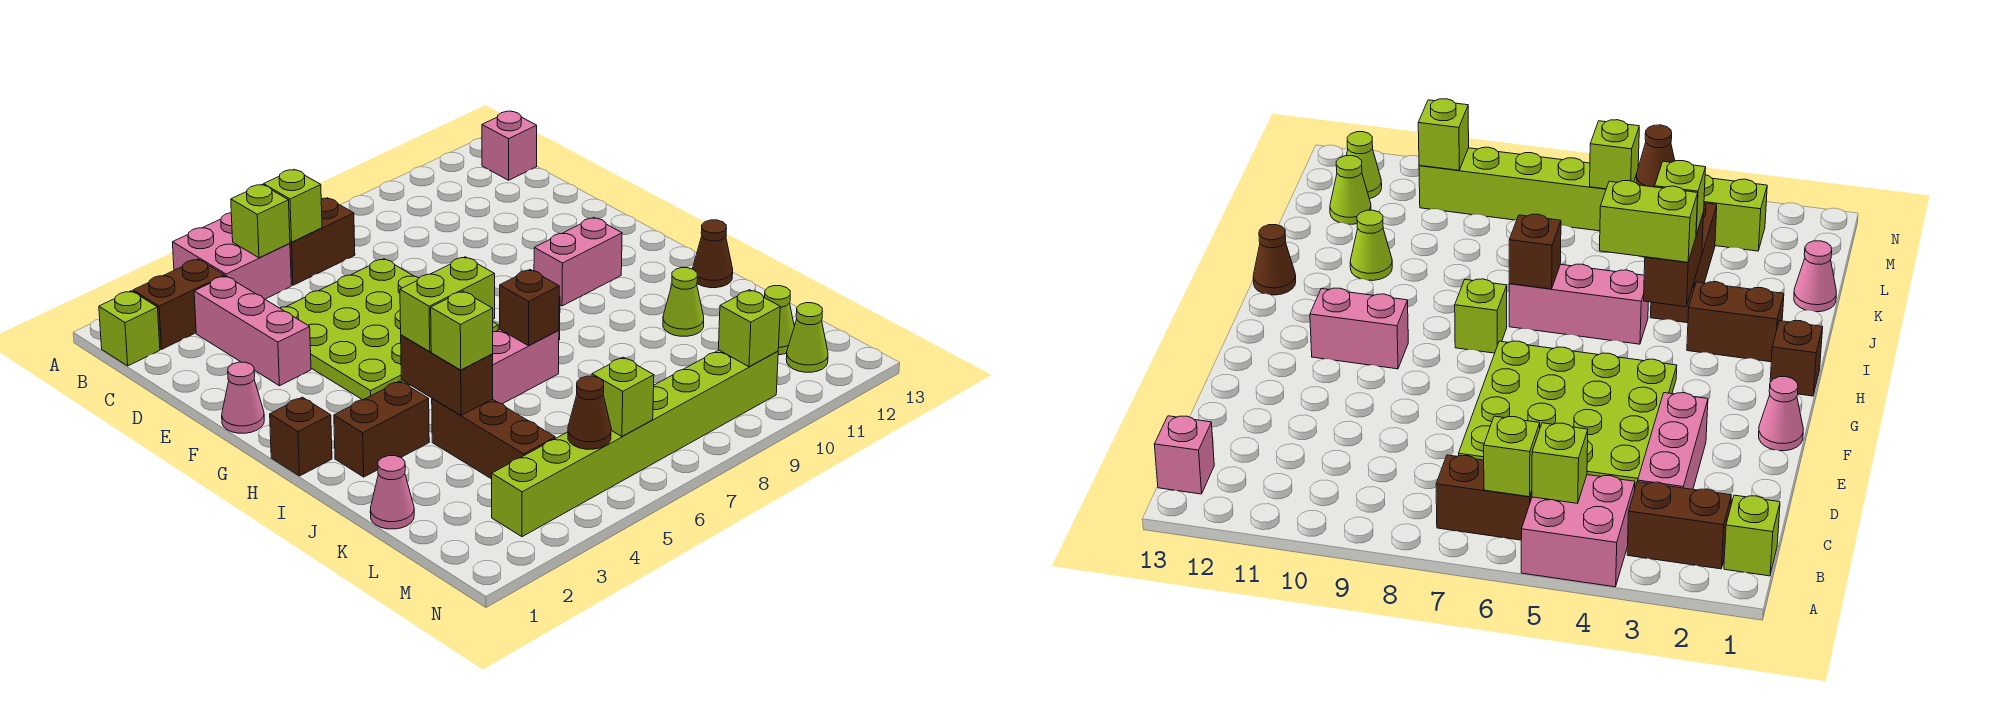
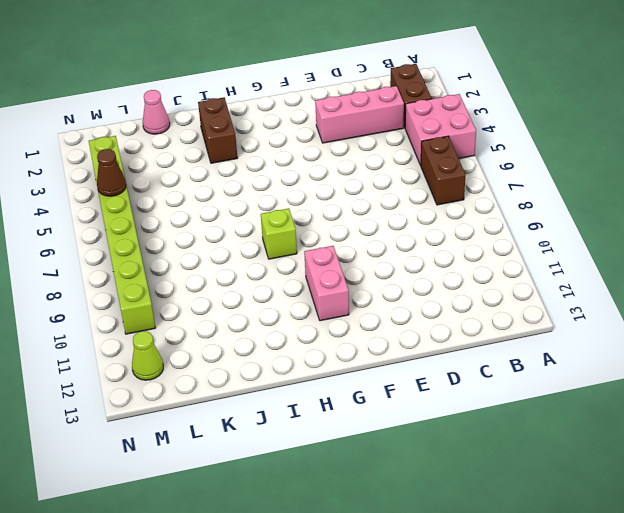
none -> lime 1x1 brick [99,291,160,366]
none -> pink 1x1 brick [482,111,537,180]
none -> lime 4x4 plate [280,259,498,400]

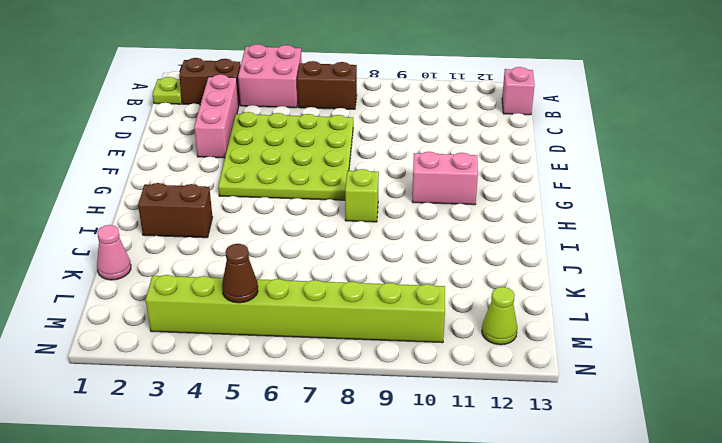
lime 1x1 plate [153,77,182,104] -> lime 1x1 brick [99,291,160,366]
none -> pink 1x1 cone [222,362,264,433]
none -> brown 1x1 brick [270,397,332,476]
none -> pink 1x3 brick [493,329,559,404]

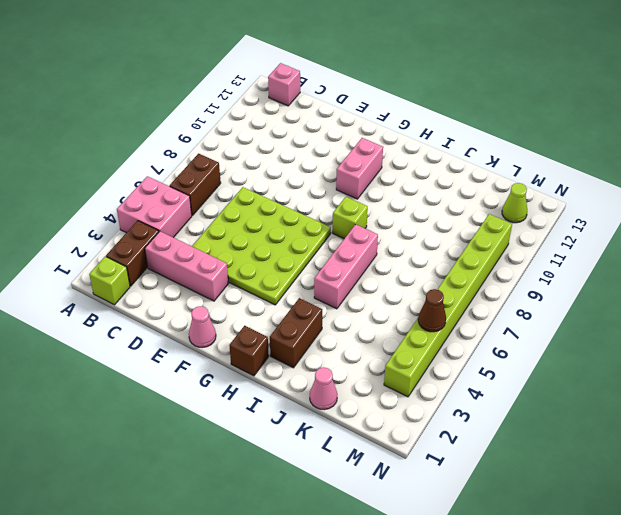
none -> brown 1x1 cone [693,220,733,288]
none -> brown 1x3 brick [432,398,555,479]
none -> lime 1x1 cone [663,268,704,336]

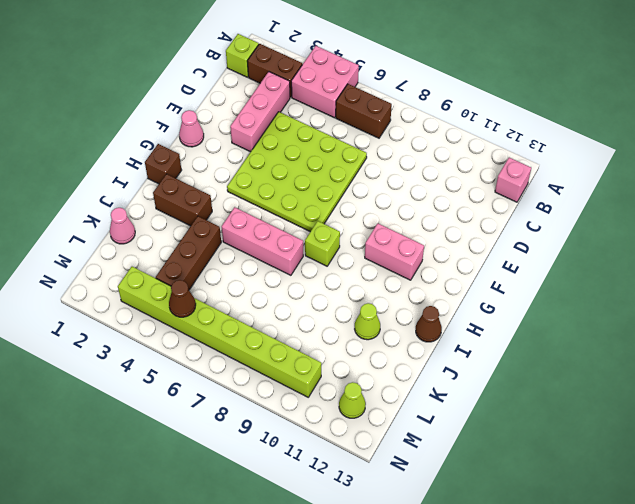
none -> lime 1x1 cone [765,286,794,355]
none -> lime 1x1 brick [231,185,290,258]
none -> lime 1x1 brick [264,169,322,242]

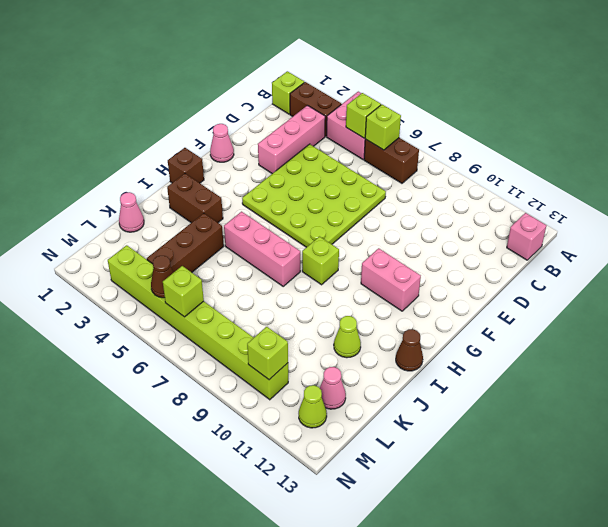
pink 1x1 cone [320,367,346,409] -> lime 1x1 cone [765,286,794,355]
none -> brown 1x2 brick [401,335,493,415]
none -> brown 1x1 brick [500,270,559,346]
none -> lime 1x2 brick [400,257,495,351]

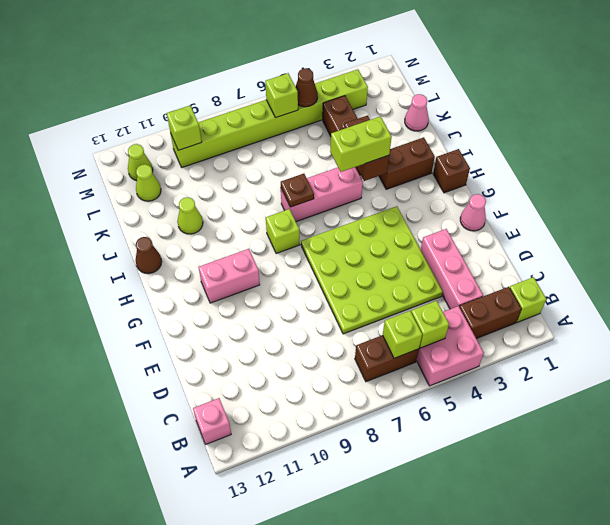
brown 1x1 plate [281,174,314,207] -> brown 1x1 brick [500,270,559,346]
none -> lime 1x1 brick [431,291,493,370]

